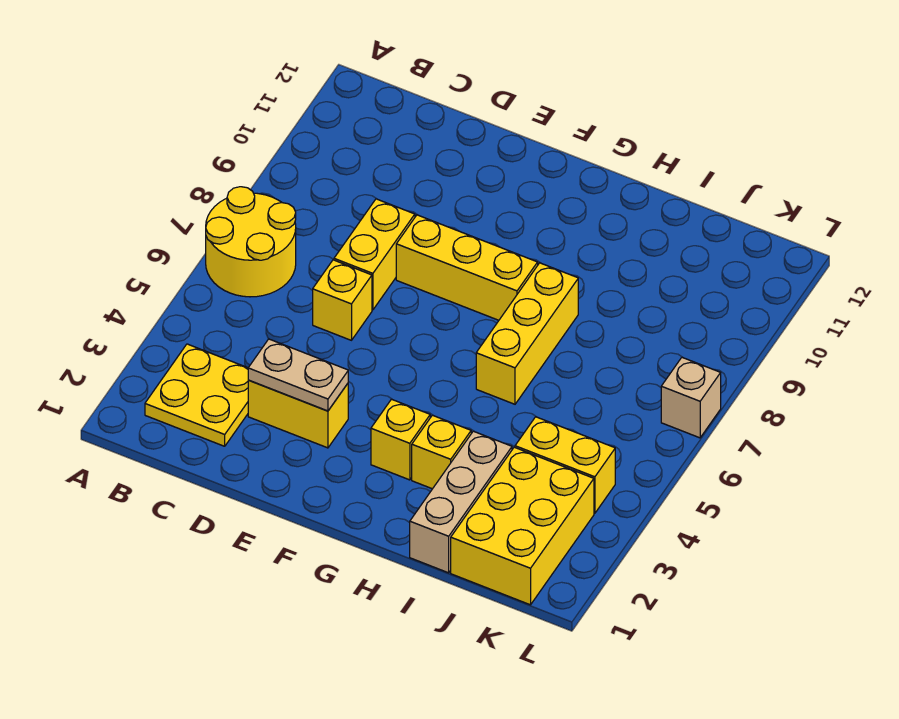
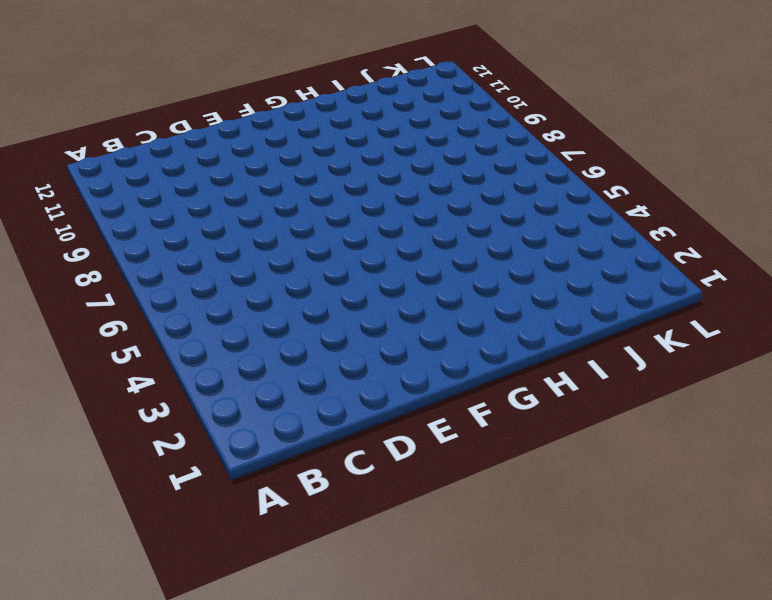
none -> yellow 2x2 round brick [206,187,296,297]
none -> yellow 2x2 plate [145,344,248,446]
none -> yellow 1x2 brick [248,380,348,448]

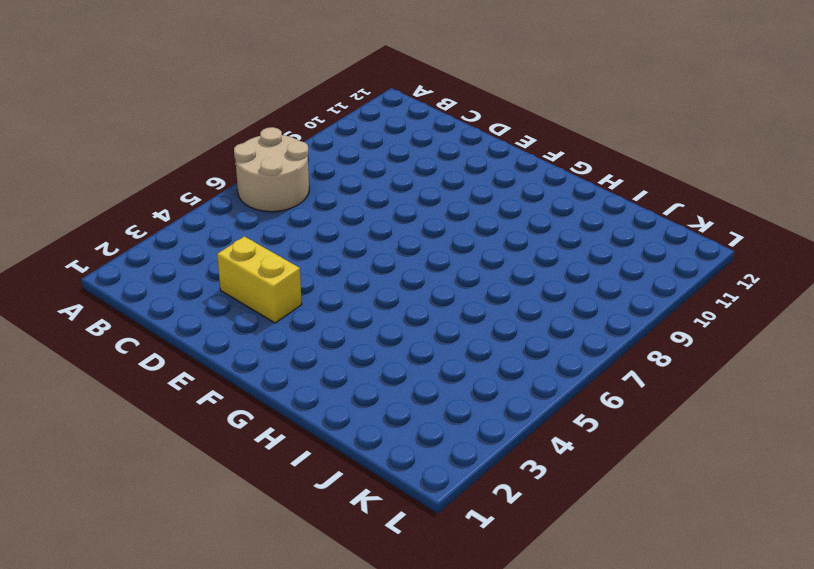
tan 2x2 round brick [234,127,309,212] -> yellow 2x2 round brick [206,187,296,297]
none -> yellow 2x2 plate [145,344,248,446]
none -> yellow 1x1 brick [313,260,372,340]
none -> yellow 1x2 brick [334,199,415,310]

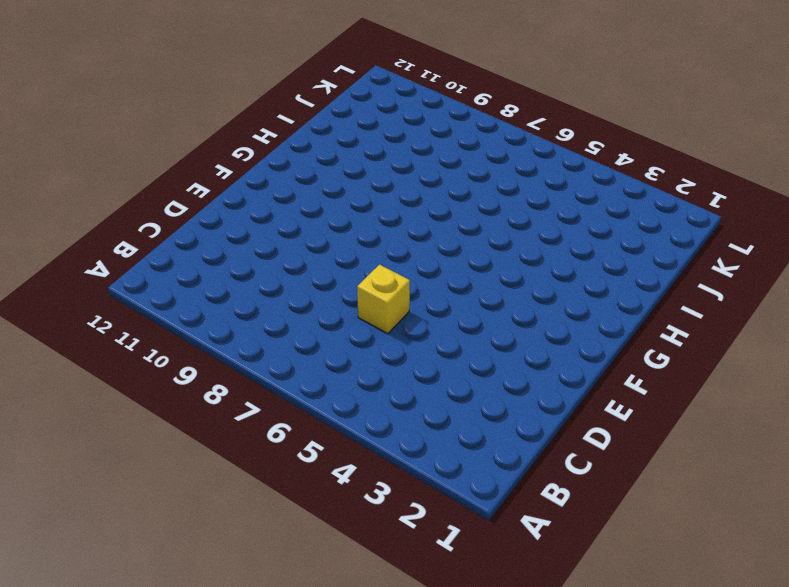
none -> yellow 2x2 round brick [206,187,296,297]
none -> yellow 2x2 plate [145,344,248,446]
none -> yellow 1x2 brick [248,380,348,448]

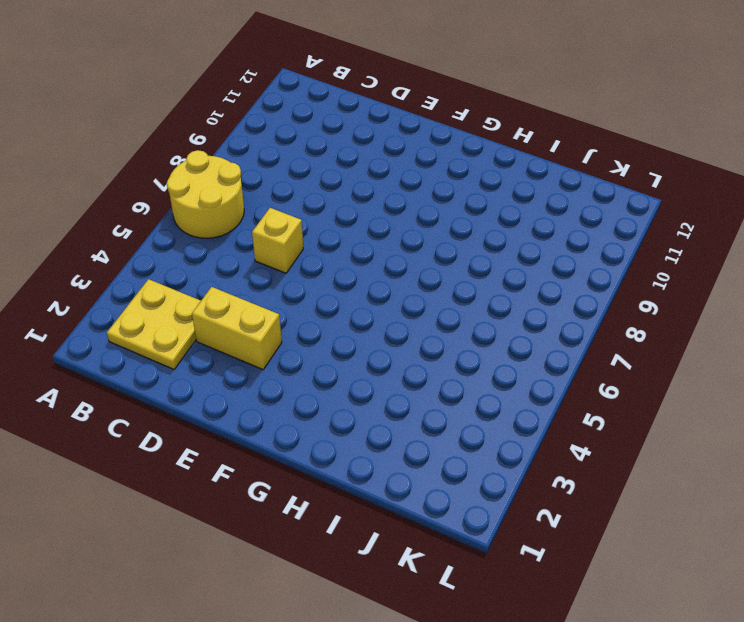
none -> yellow 1x2 brick [334,199,415,310]
none -> yellow 1x3 brick [396,215,538,320]
none -> yellow 1x1 brick [371,399,430,480]

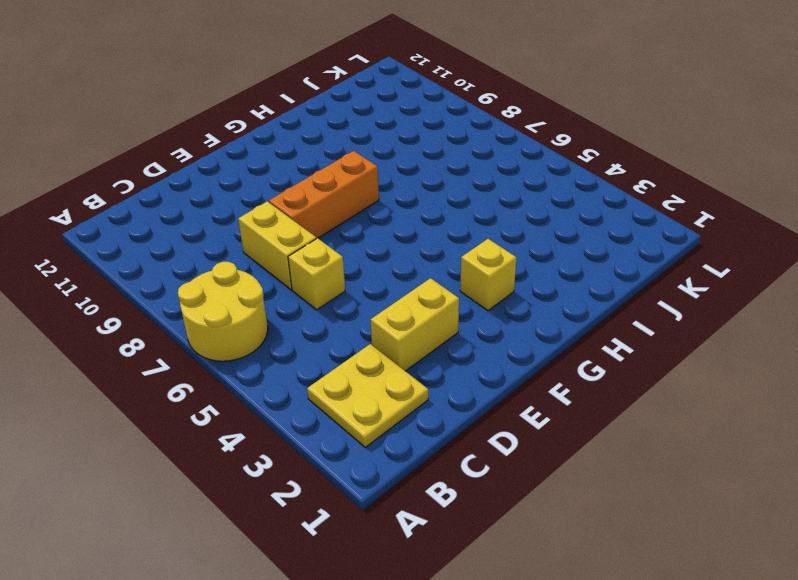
orange 1x3 brick [269,151,379,239] -> yellow 1x3 brick [396,215,538,320]
none -> yellow 1x1 brick [412,415,471,489]
none -> yellow 1x3 brick [476,263,578,404]
none -> tan 1x3 brick [410,431,512,573]

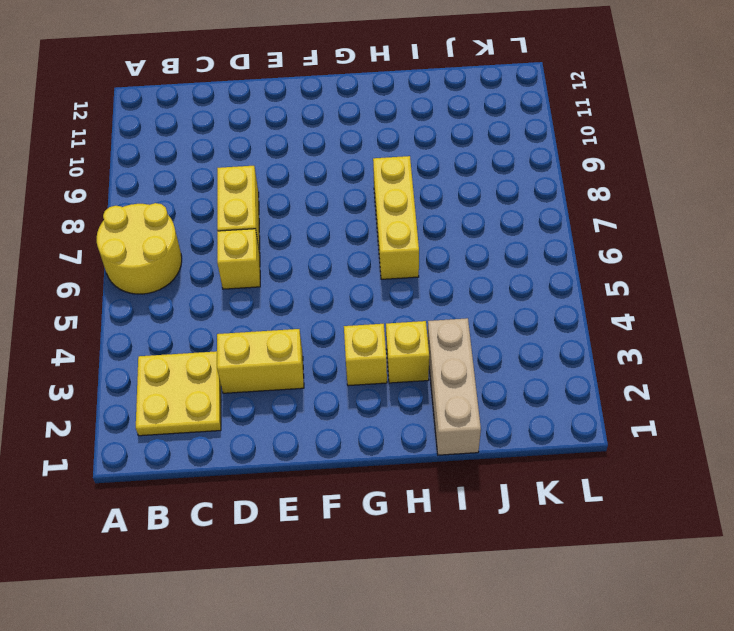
none -> yellow 1x3 brick [396,215,538,320]
none -> yellow 2x3 brick [451,447,594,605]
none -> yellow 1x2 brick [515,417,615,513]

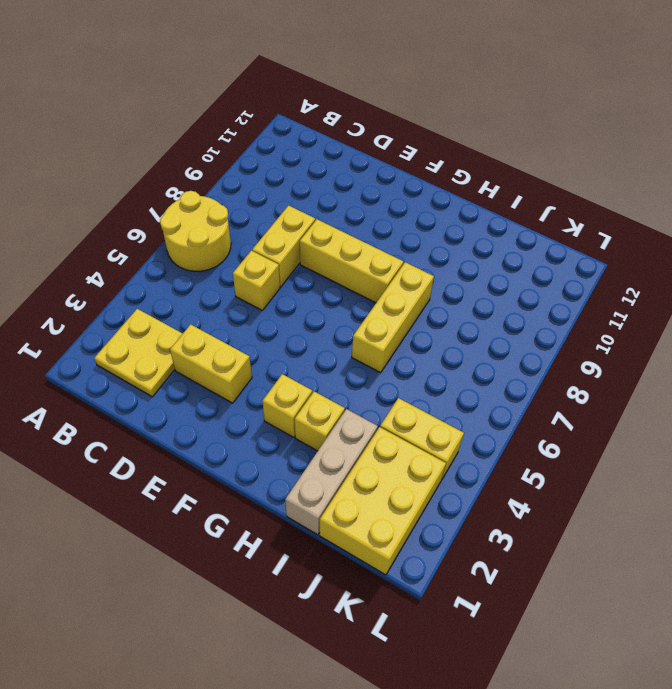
none -> tan 1x1 brick [661,357,721,438]
none -> tan 1x2 plate [248,339,348,411]

